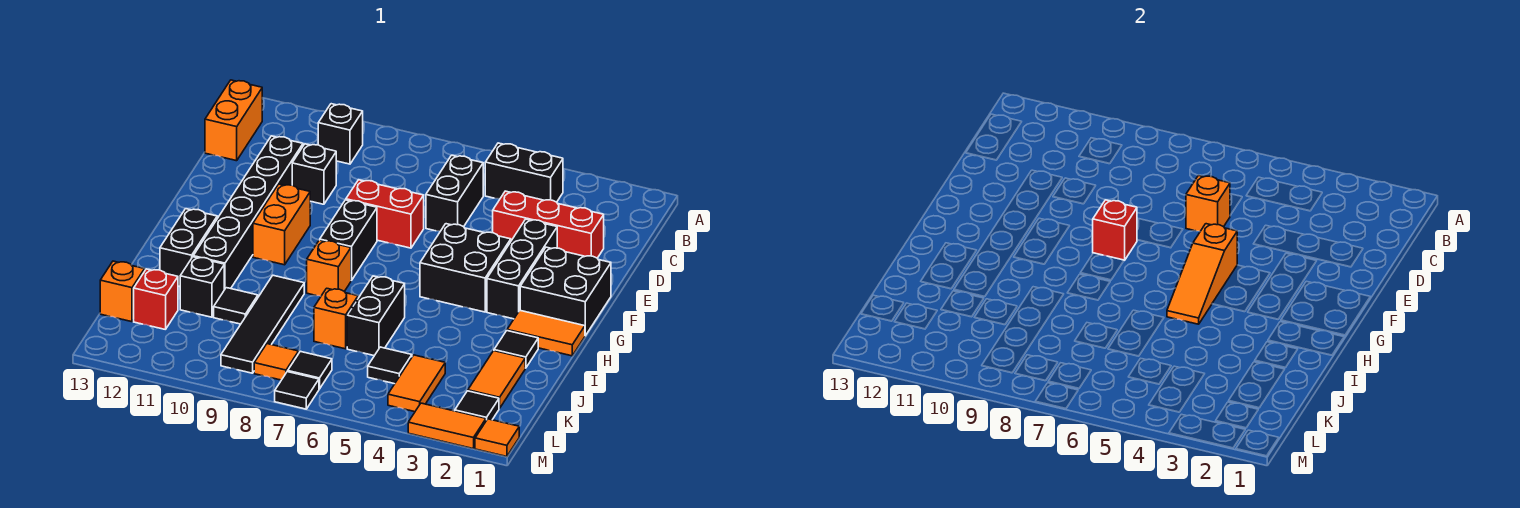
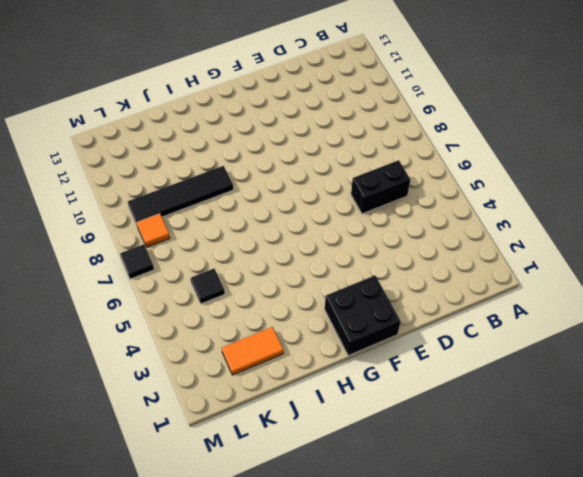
none -> black 1x2 brick [485,143,563,202]
none -> black 1x1 brick [318,104,363,164]
none -> orange 1x2 brick [205,80,262,161]
none -> red 1x3 brick [493,191,604,258]

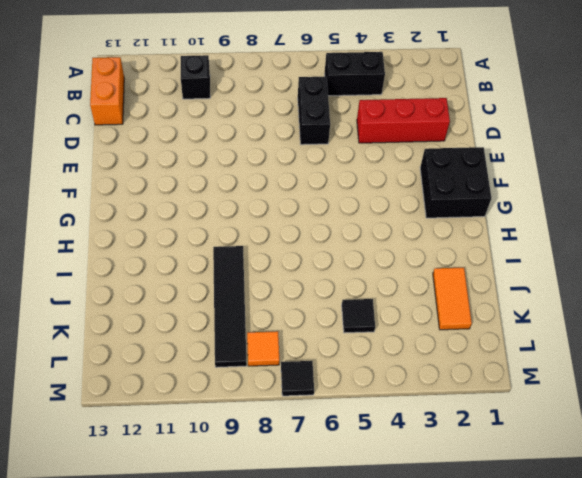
none -> black 1x1 brick [292,144,336,204]
none -> black 1x6 brick [193,136,303,290]
none -> black 1x3 brick [487,219,557,319]
none -> red 1x2 brick [346,180,424,248]

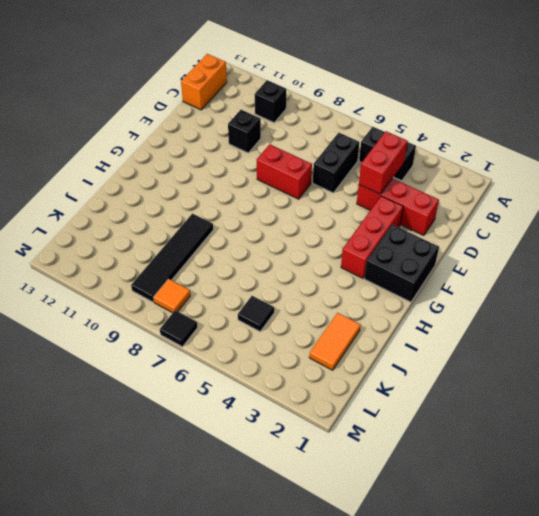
red 1x2 brick [359,131,408,194] -> none
red 1x3 brick [341,196,403,278] -> black 1x3 brick [487,219,557,319]
none -> black 1x6 brick [193,136,303,290]
none -> black 2x2 brick [420,224,511,312]
none -> black 1x2 brick [320,200,377,281]
none -> orange 1x2 brick [253,184,310,265]

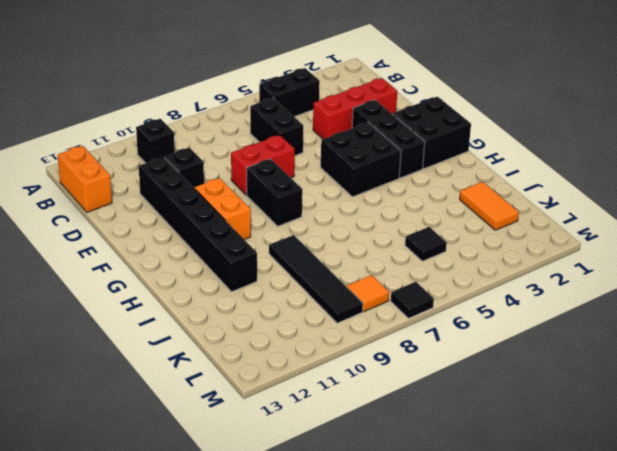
none -> orange 1x2 tile [507,311,585,356]
none -> orange 1x1 brick [307,240,351,296]
none -> black 1x2 brick [160,209,217,287]
none -> black 1x1 tile [494,331,538,368]

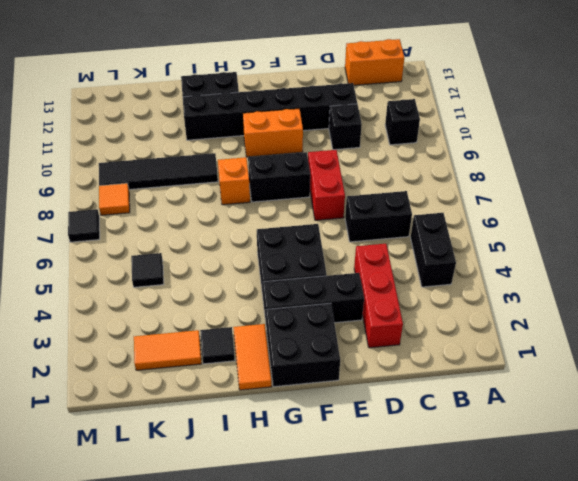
none -> black 1x2 brick [347,276,405,356]
none -> orange 1x1 brick [314,288,358,349]
none -> black 1x1 tile [214,288,258,324]
none -> black 1x1 brick [180,257,224,317]

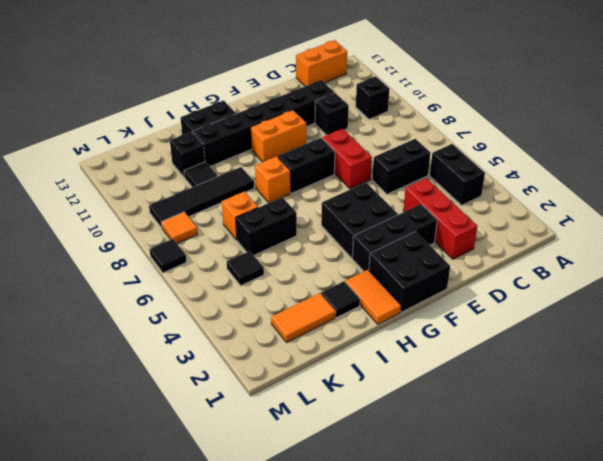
none -> orange 1x2 tile [388,355,445,412]
none -> red 1x1 brick [134,269,178,330]
none -> orange 1x1 brick [100,261,145,322]
none -> black 1x1 tile [455,391,499,421]

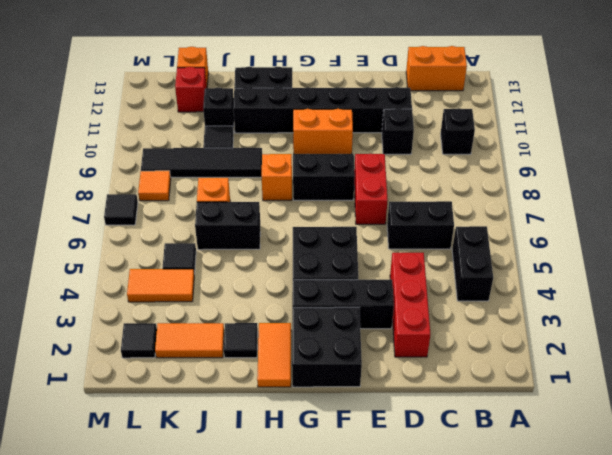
none -> black 1x1 tile [288,351,332,389]
none -> orange 1x1 tile [475,419,519,457]
none -> orange 1x2 tile [408,403,486,449]
none -> orange 1x1 brick [1186,175,1230,231]

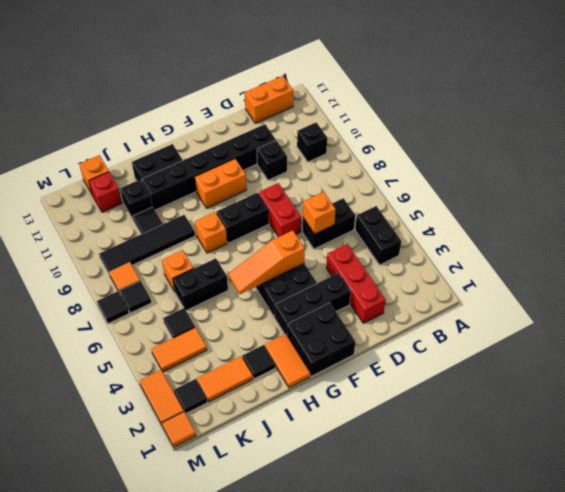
none -> red 1x1 brick [1093,200,1137,260]

